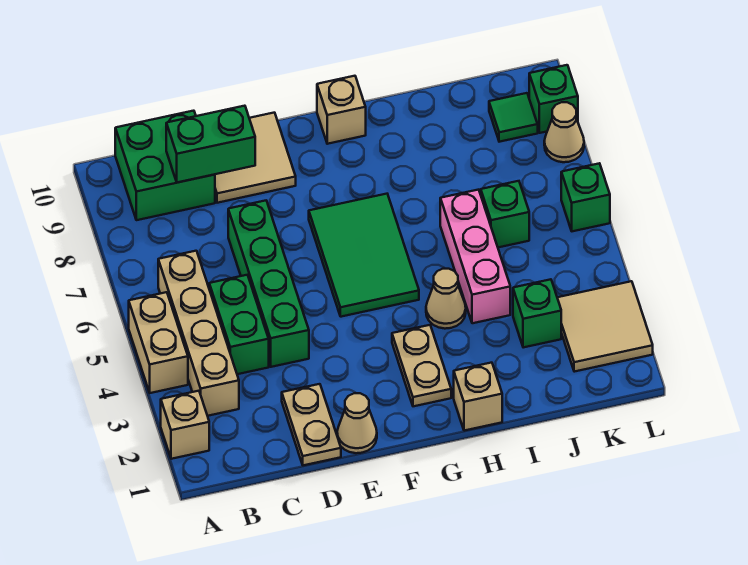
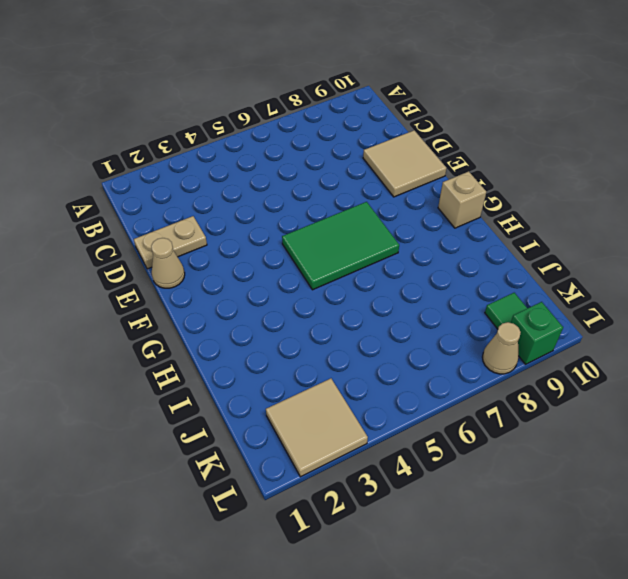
none -> tan 1x1 brick [161,391,209,459]
none -> tan 1x2 brick [129,292,188,393]
none -> tan 1x4 brick [158,251,239,416]

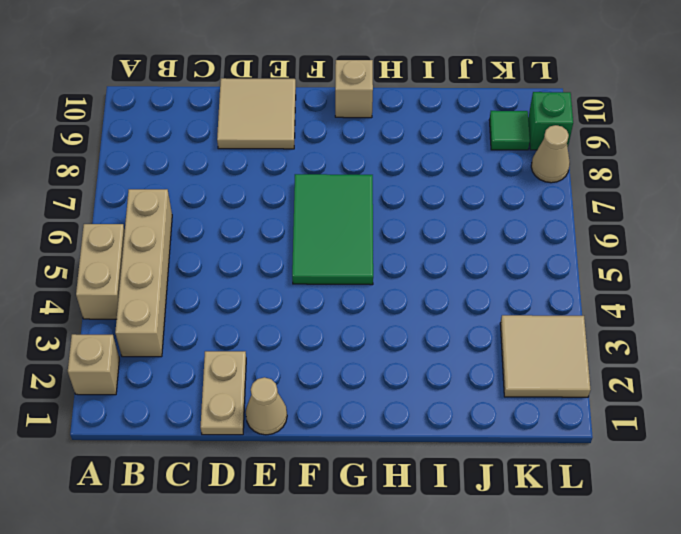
none -> green 2x2 brick [115,111,215,220]
none -> green 1x2 brick [209,275,269,374]
none -> green 1x4 brick [228,201,309,367]

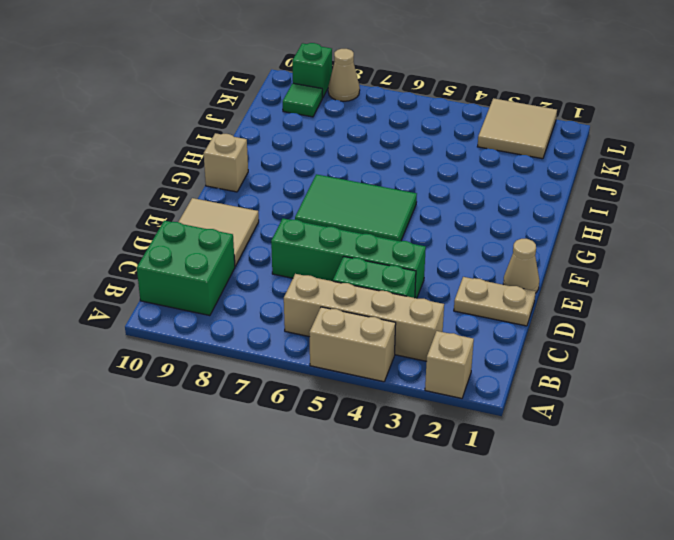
none -> tan 1x2 plate [392,325,451,406]
none -> tan 1x1 brick [454,363,502,431]
none -> tan 1x1 cone [426,269,466,329]

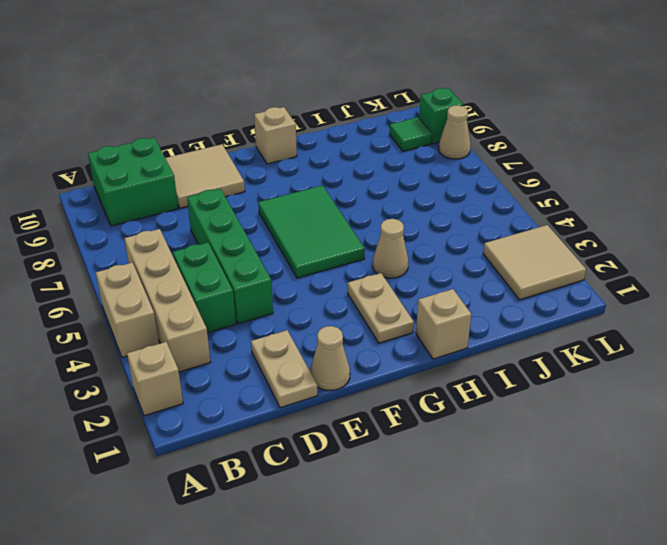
none -> pink 1x3 brick [440,190,510,323]
none -> green 1x1 brick [513,279,561,348]
none -> green 1x1 brick [481,181,529,247]

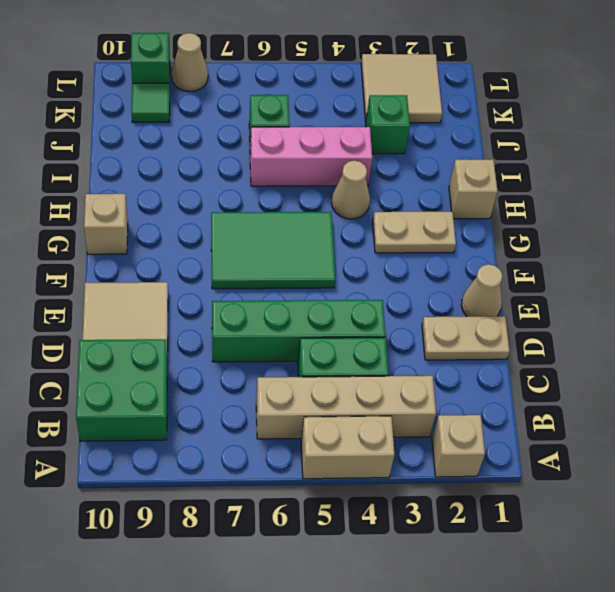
none -> green 1x1 brick [561,163,610,231]
none -> green 1x2 brick [166,106,255,183]

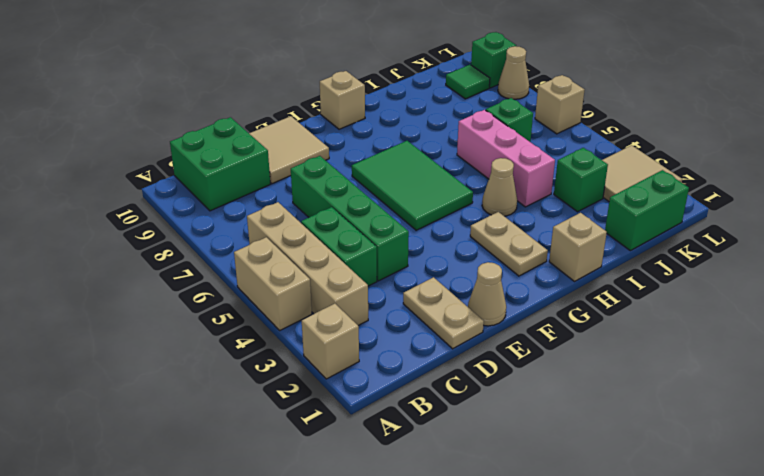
green 1x2 brick [605,170,689,251] -> green 1x2 brick moved to [166,106,255,183]
tan 1x1 brick [535,75,584,134] -> green 1x1 brick [561,163,610,231]

